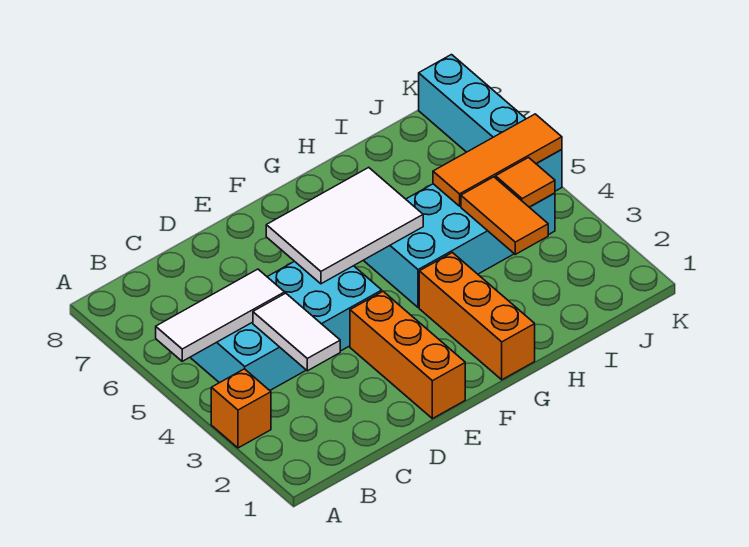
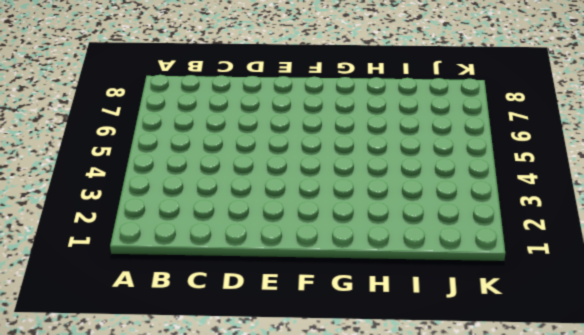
none -> orange 1x1 brick [211,369,271,448]
none -> cyan 2x4 brick [190,261,382,390]
none -> orange 1x3 brick [350,291,465,419]

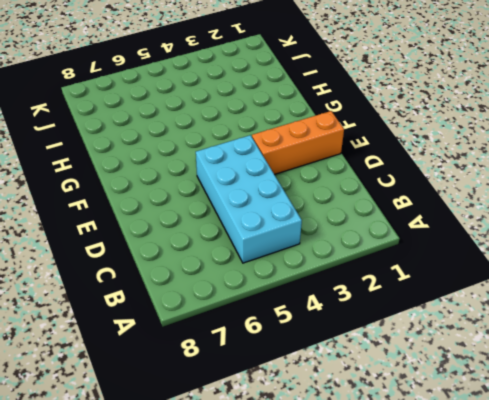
none -> orange 1x1 brick [211,369,271,448]
none -> orange 1x3 brick [419,253,535,380]
none -> cyan 2x4 brick [364,184,555,308]

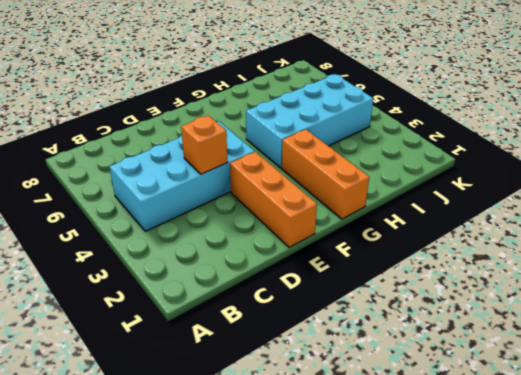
orange 1x1 brick [181,115,228,174] -> orange 1x1 brick moved to [211,369,271,448]
none -> cyan 1x4 brick [419,55,562,191]
none -> white 1x3 tile [156,269,285,361]
none -> white 1x2 tile [253,293,340,371]

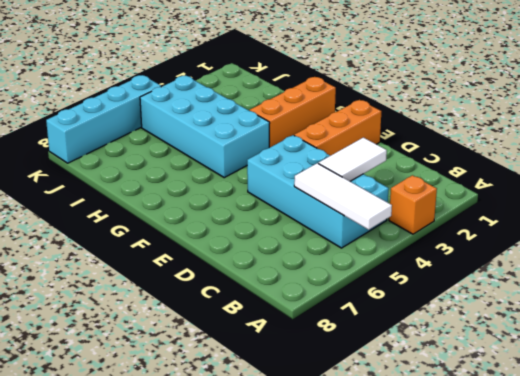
none -> white 2x3 tile [266,167,423,284]
none -> orange 1x2 tile [461,177,548,254]
none -> orange 1x3 tile [433,114,562,206]

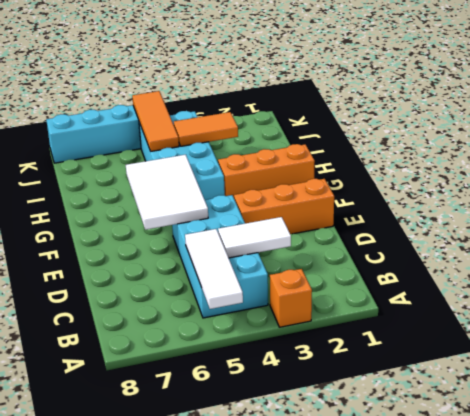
none -> orange 1x1 tile [496,158,555,207]

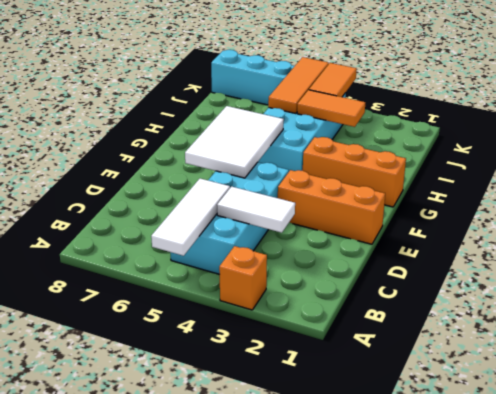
orange 1x2 tile [309,63,357,97] -> orange 1x1 tile [496,158,555,207]

